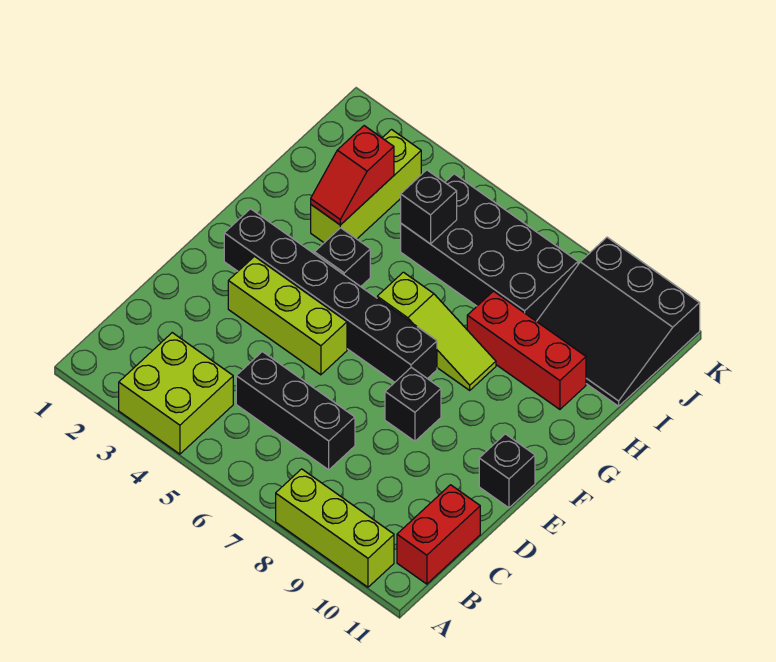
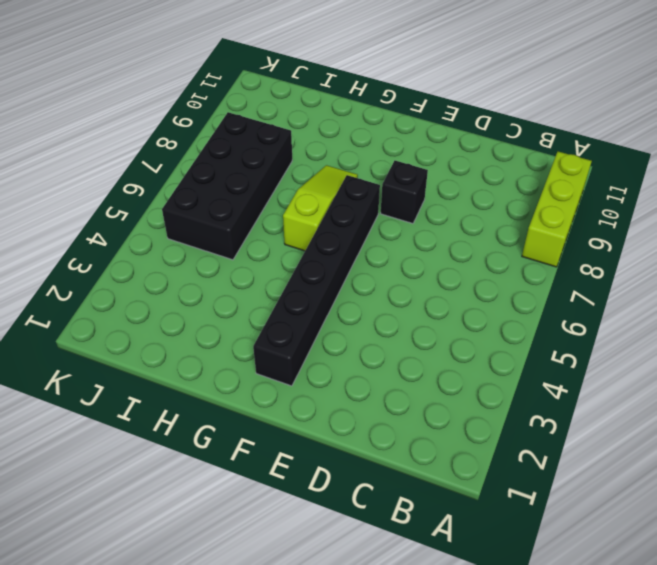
none -> lime 2x2 brick [119,333,233,454]
none -> red 1x2 brick [397,485,480,584]
none -> black 1x3 brick [236,352,355,470]

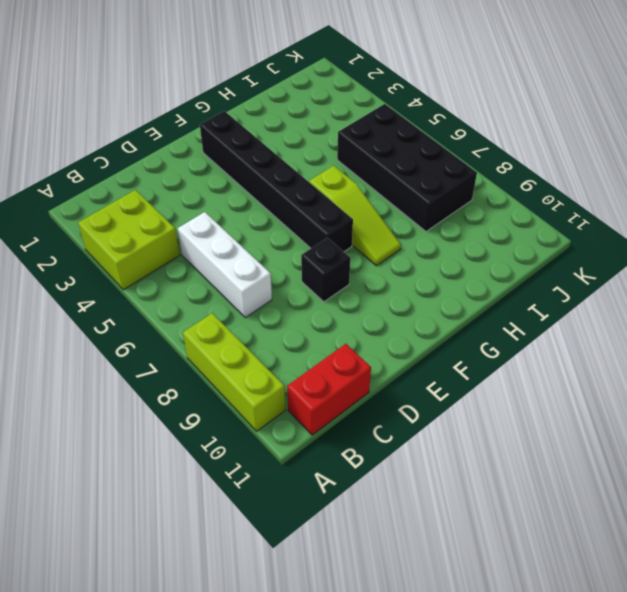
white 1x3 brick [178,212,272,317] -> black 1x3 brick [236,352,355,470]
none -> lime 1x3 brick [228,256,347,375]
none -> black 1x1 brick [479,434,535,508]
none -> black 1x1 brick [315,228,370,287]

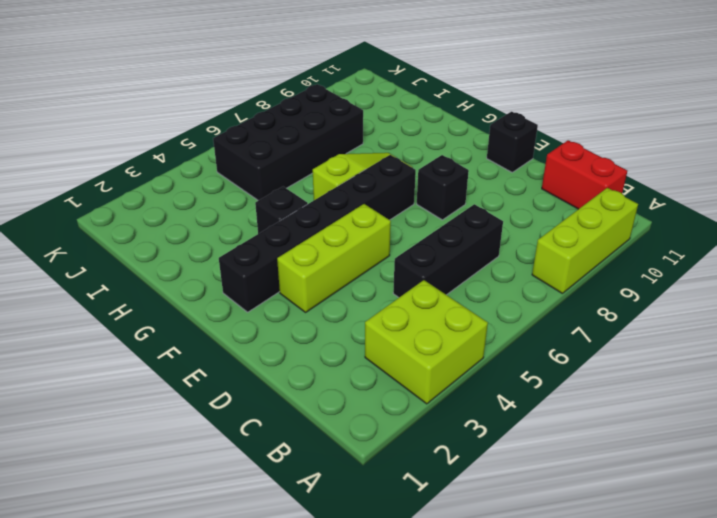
none -> lime 1x3 brick [311,130,421,243]
none -> red 1x3 brick [467,291,586,409]
none -> black 3x3 slope [537,237,700,406]

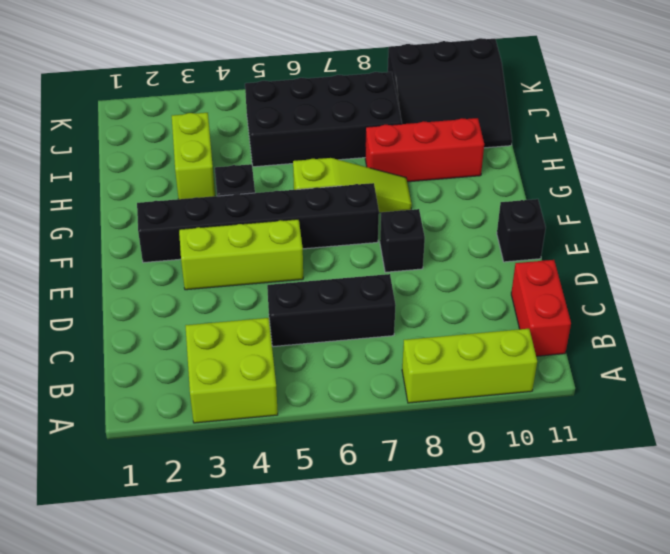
lime 1x2 brick [172,113,215,199] -> lime 1x3 brick [311,130,421,243]
none -> red 1x2 slope [311,126,394,225]
none -> black 1x1 brick [401,170,457,244]

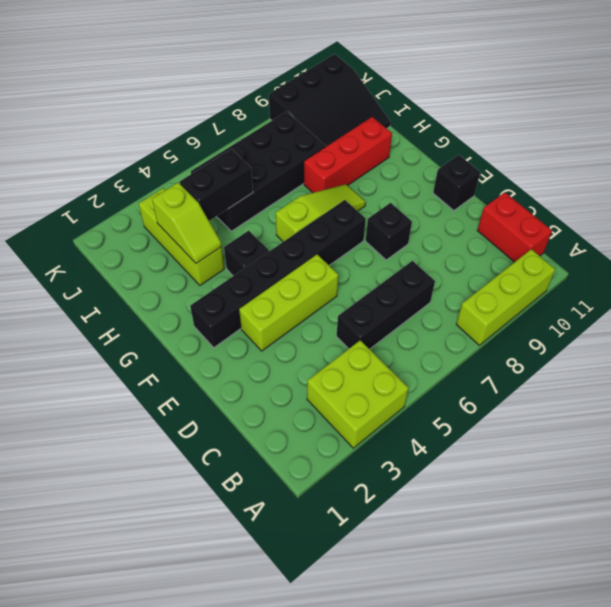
lime 1x2 slope [152,182,222,263] -> red 1x2 slope [311,126,394,225]
black 1x2 brick [180,149,253,221] -> black 1x1 brick [401,170,457,244]

